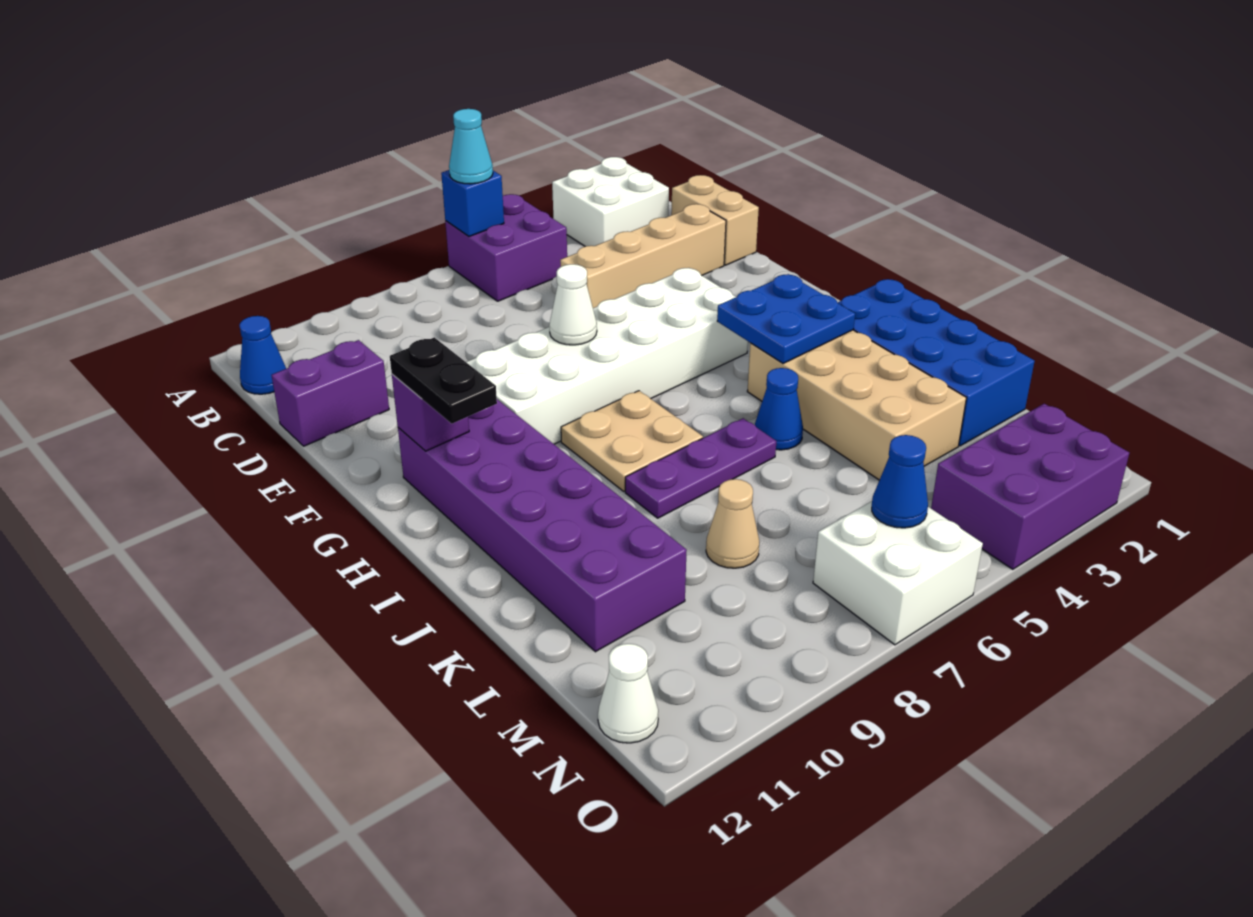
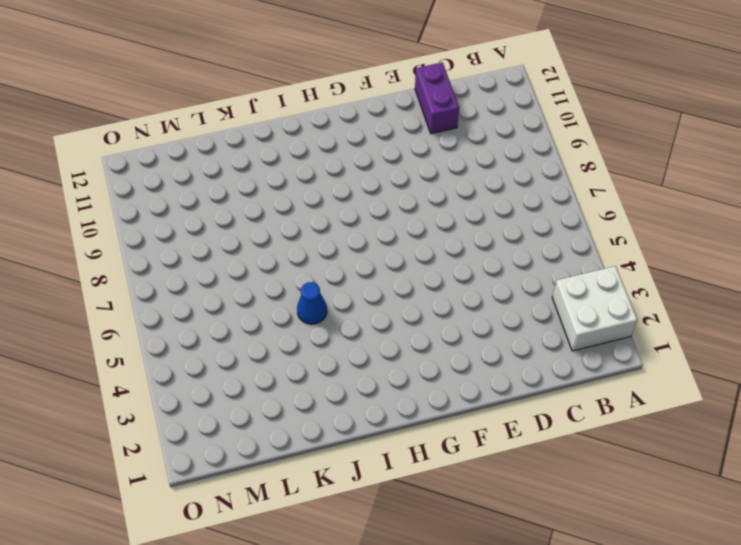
none -> purple 2x2 brick [445,194,567,301]
none -> blue 1x1 cone [239,316,286,394]
none -> tan 1x2 brick [671,175,759,265]

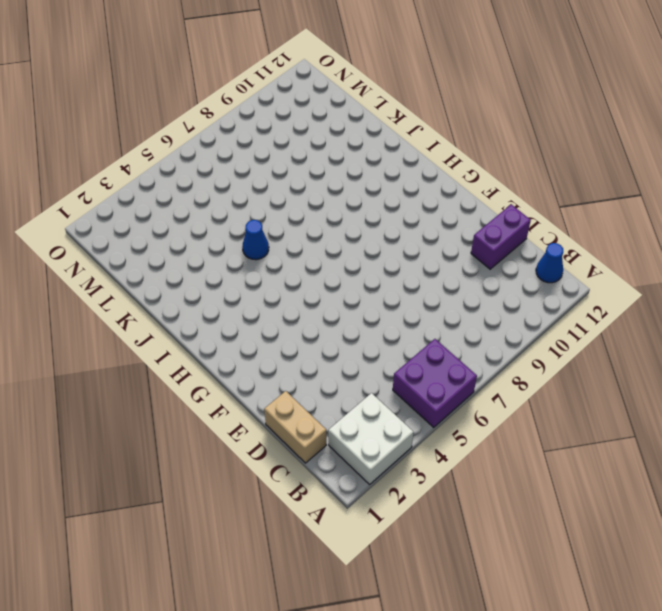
none -> tan 1x4 brick [560,204,726,308]
none -> white 2x6 brick [466,268,748,444]
none -> purple 2x6 brick [398,400,687,652]

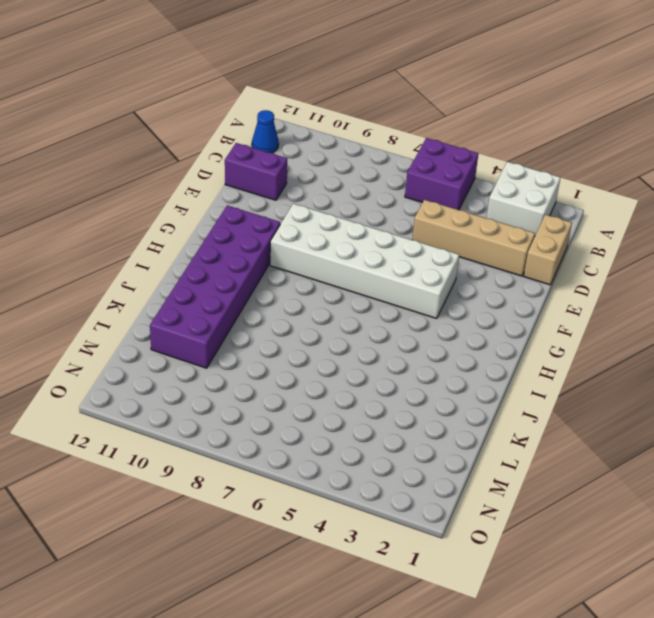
none -> tan 2x2 plate [561,391,703,491]
none -> blue 2x4 brick [837,279,1035,446]
none -> tan 2x4 brick [747,330,966,480]

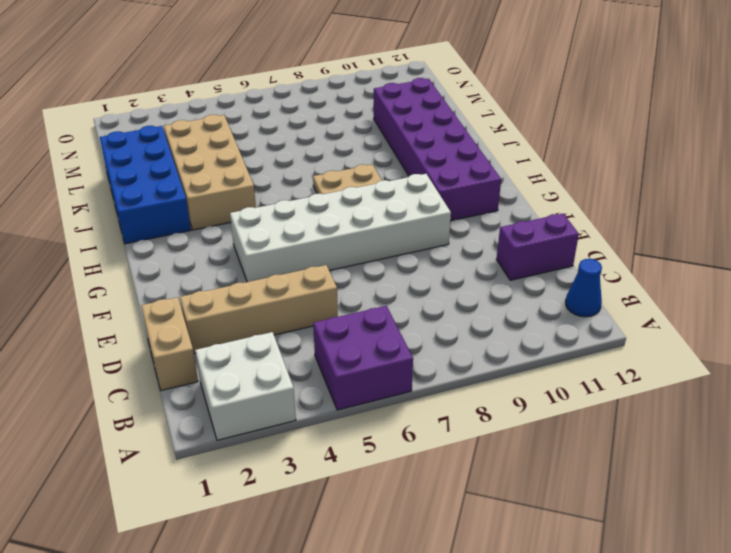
none -> blue 1x1 cone [755,368,803,450]
none -> purple 1x3 plate [625,418,776,518]
none -> tan 1x1 cone [706,479,759,568]

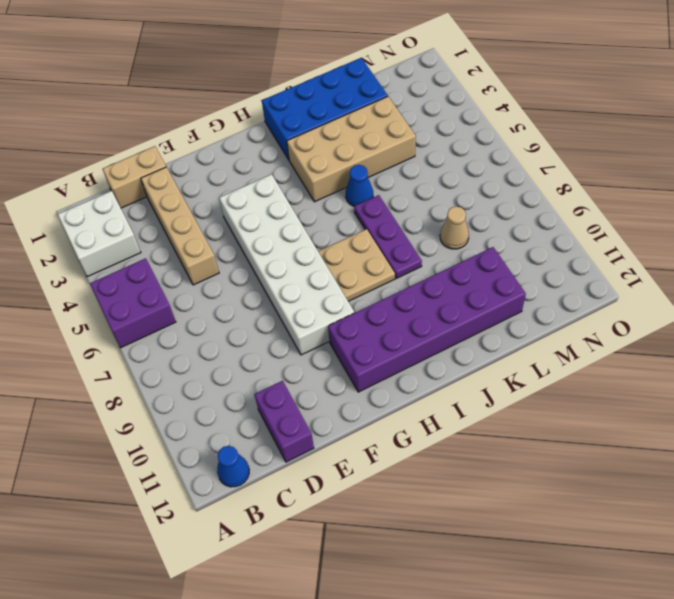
none -> purple 2x3 brick [931,404,1129,569]
none -> white 2x2 brick [813,501,983,645]
none -> white 1x1 cone [598,644,658,743]

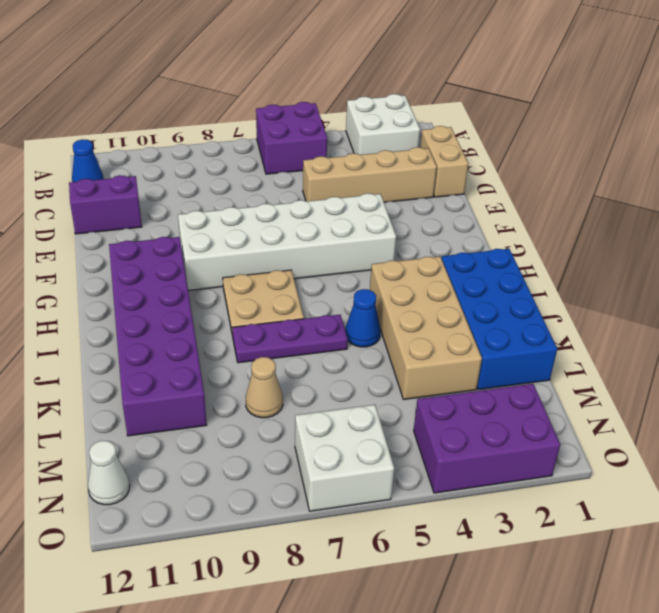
none -> blue 1x1 brick [441,170,504,236]
none -> white 1x1 cone [549,264,597,345]
none -> purple 1x1 brick [392,374,469,451]

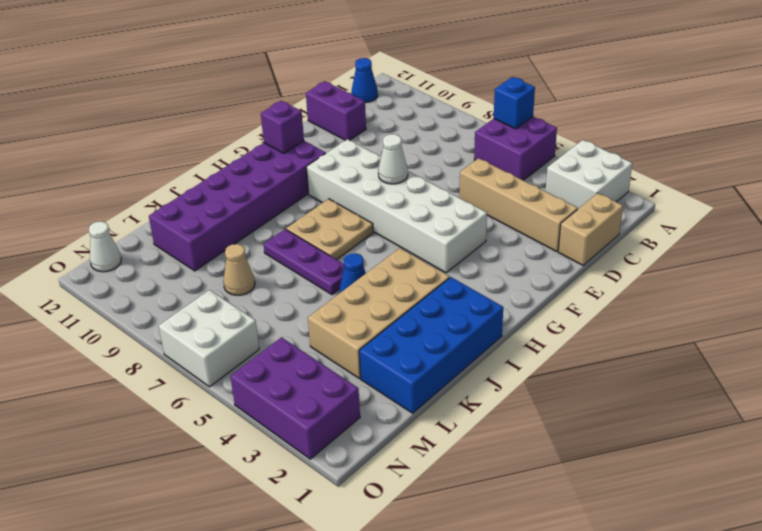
none -> blue 2x2 plate [717,274,855,364]
none -> blue 1x1 cone [872,435,928,528]
none -> cyan 1x1 cone [449,109,493,184]

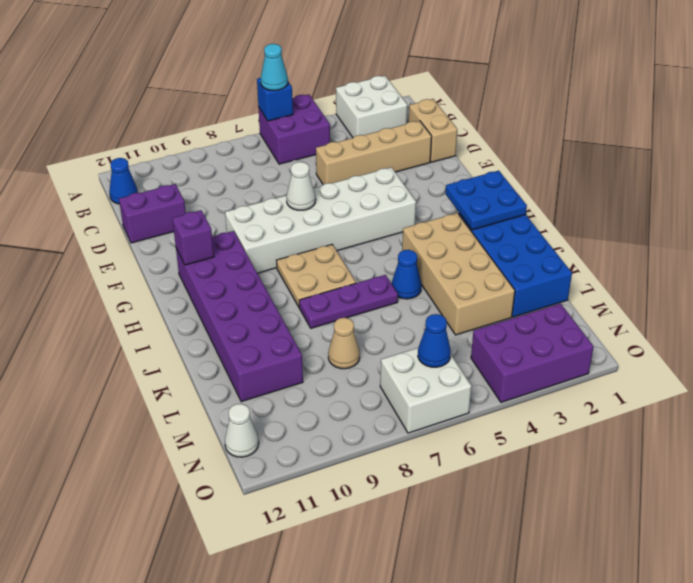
blue 2x2 plate [445,171,527,230] -> blue 2x2 plate moved to [717,274,855,364]
none -> black 1x2 plate [390,337,497,423]

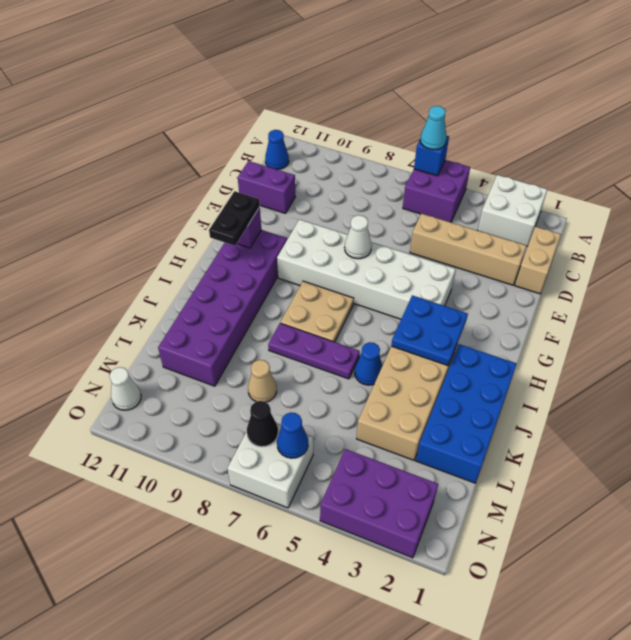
black 1x1 cone [247,401,278,447] -> none

